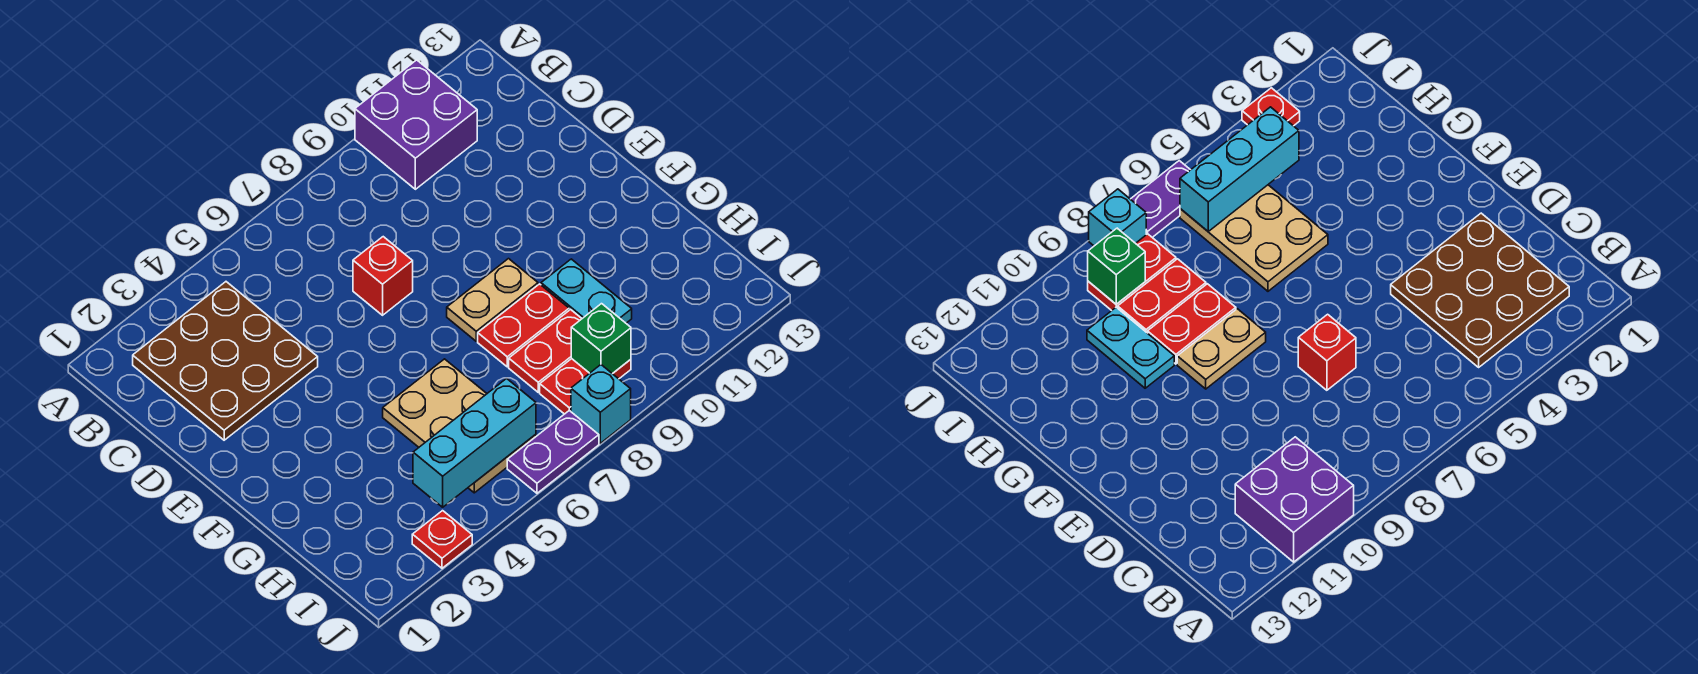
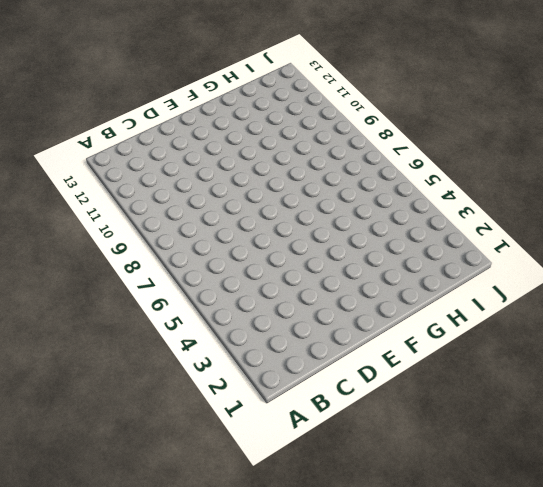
none -> purple 2x2 brick [355,60,477,189]
none -> brown 3x3 plate [133,282,318,440]
none -> red 1x1 brick [353,237,413,315]

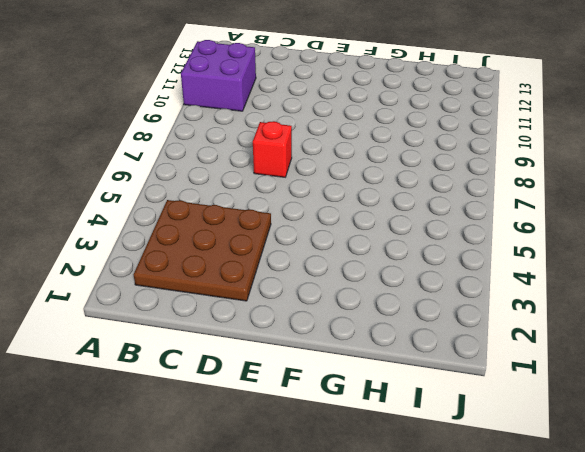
none -> tan 1x2 plate [447,259,538,341]
none -> tan 2x3 plate [383,359,536,493]
none -> red 1x2 plate [478,284,569,367]

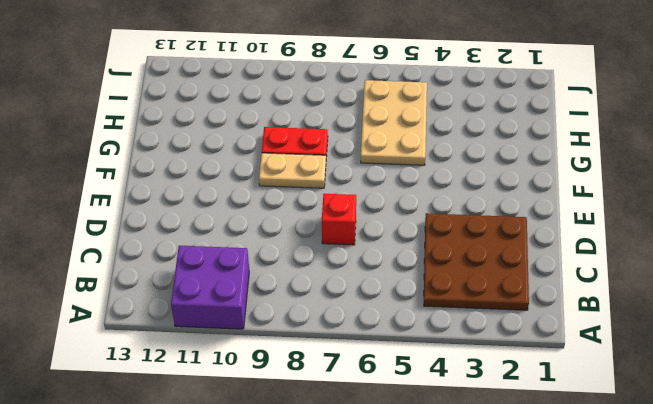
none -> cyan 1x2 plate [541,259,632,323]
none -> red 1x2 plate [509,310,582,392]
none -> red 1x2 plate [540,359,631,414]

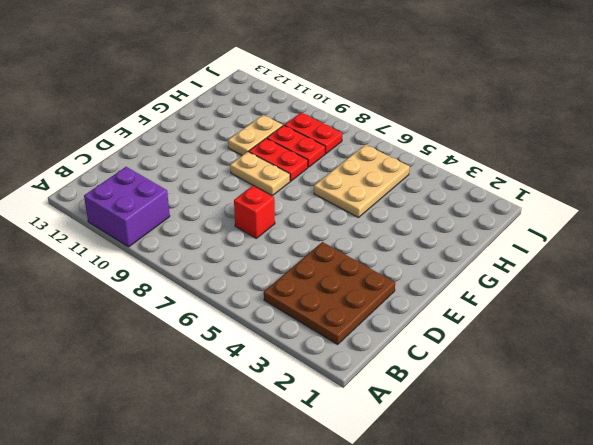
tan 1x2 plate [228,115,283,155] -> cyan 1x2 plate [541,259,632,323]
none -> red 1x1 plate [412,511,472,568]
none -> purple 1x2 plate [507,411,599,493]
none -> cyan 1x1 brick [571,365,631,443]

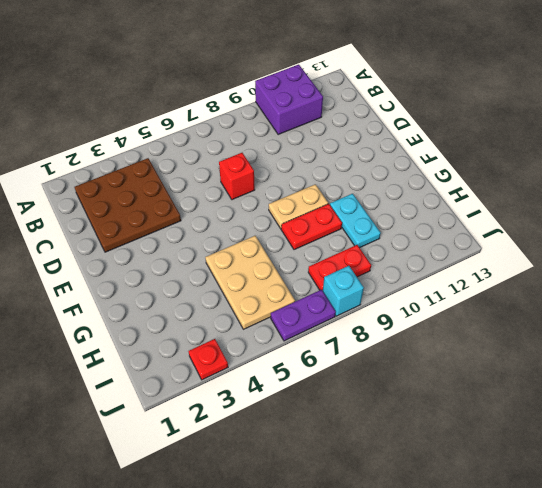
none -> red 1x2 plate [509,310,582,392]
none -> cyan 1x3 brick [413,379,536,507]
none -> green 1x1 brick [571,304,631,374]

